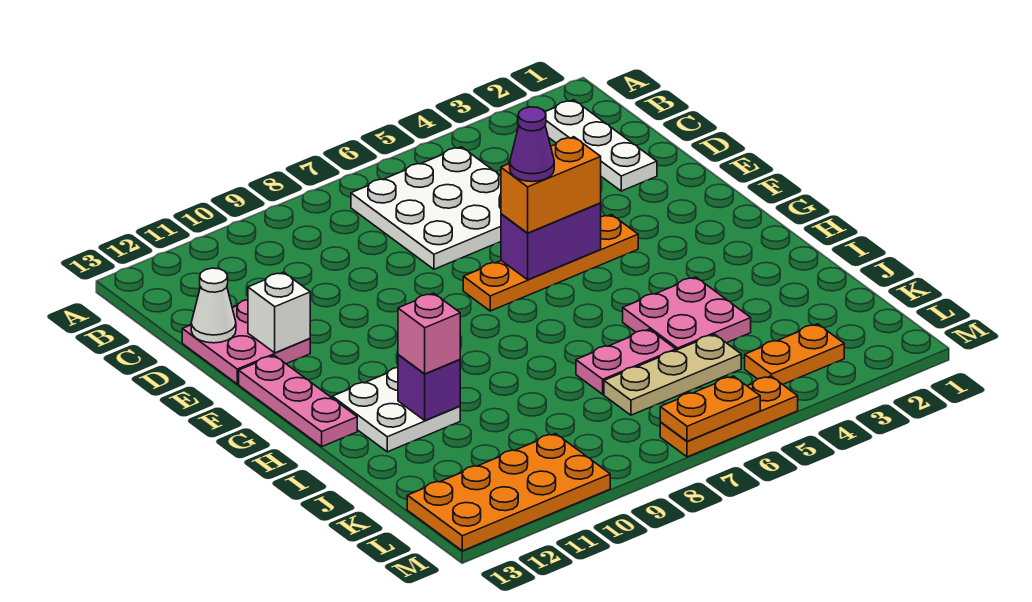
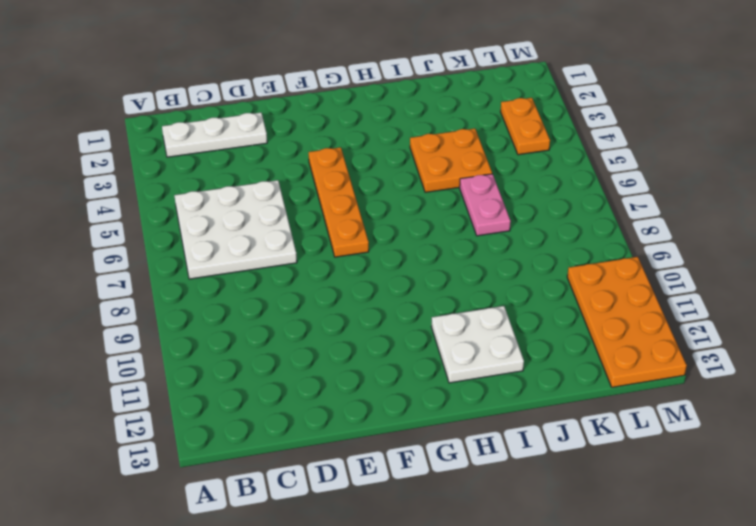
orange 2x2 plate [410,129,492,192] -> pink 2x2 plate [623,277,751,350]
none -> pink 2x2 plate [182,300,310,384]
none -> pink 1x3 plate [239,355,357,446]
none -> tan 1x3 plate [604,334,741,415]

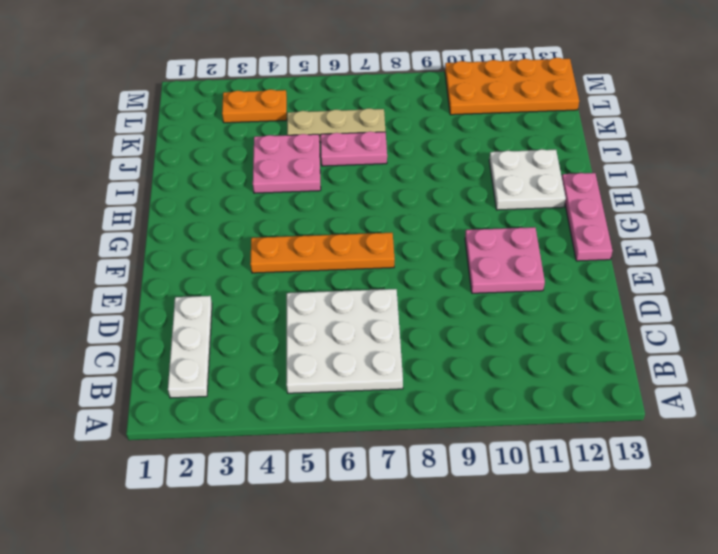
pink 2x2 plate [465,227,545,293] -> pink 2x2 plate moved to [182,300,310,384]
none -> orange 1x3 plate [660,376,798,457]
none -> white 1x1 cone [191,268,236,343]
none -> white 1x1 brick [248,272,310,353]

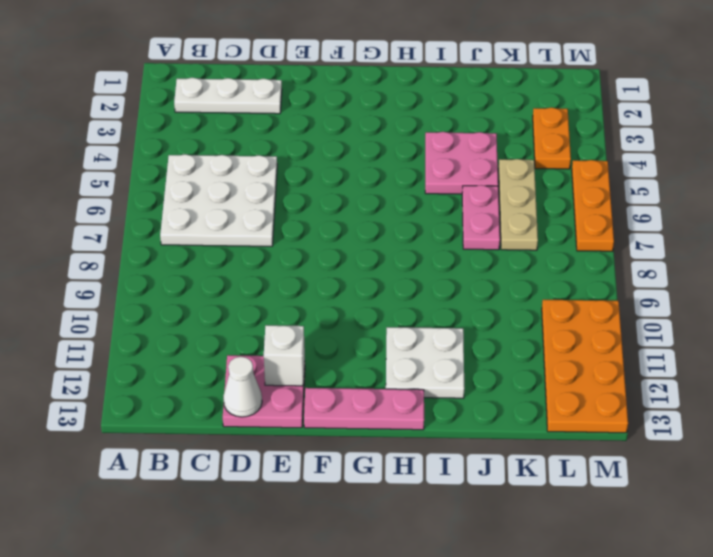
none -> orange 1x4 plate [463,215,638,311]
none -> purple 1x2 brick [501,203,601,280]
none -> purple 1x1 brick [398,355,460,420]

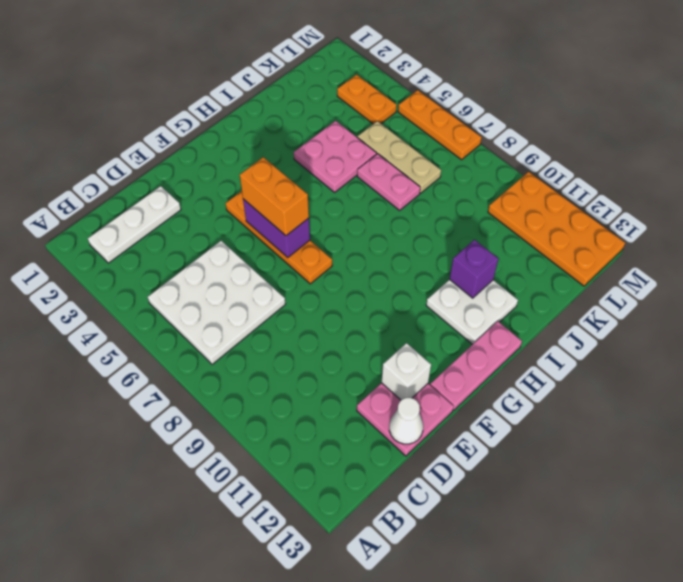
none -> orange 1x2 plate [660,376,760,441]
none -> pink 1x1 brick [398,293,460,374]
none -> purple 1x1 cone [510,107,554,182]

